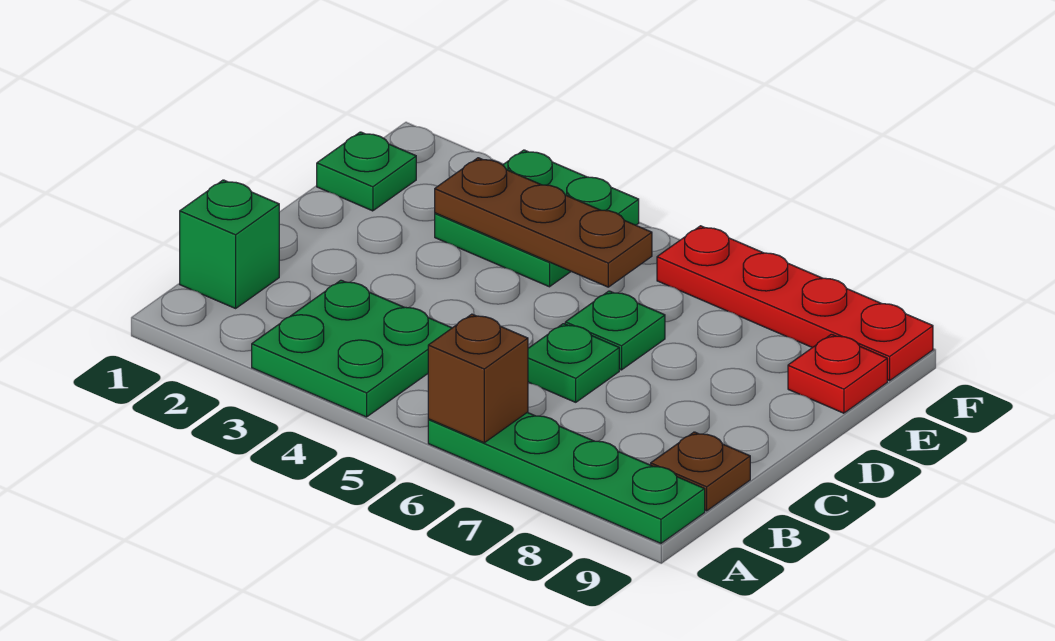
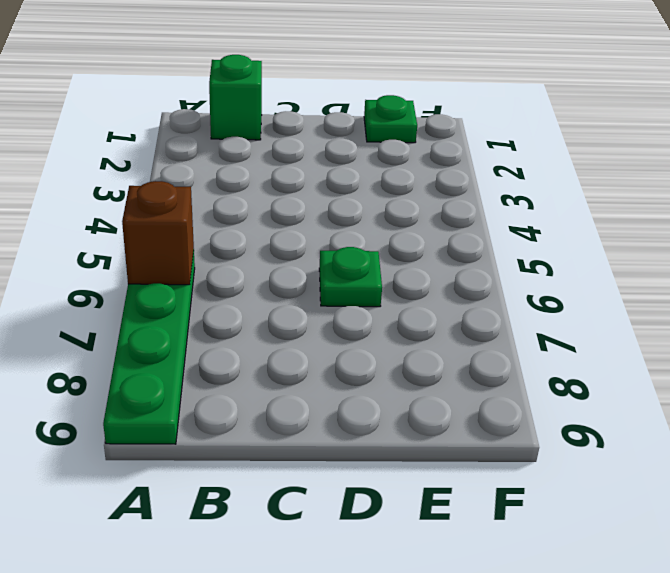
none -> green 2x2 plate [252,280,452,417]
none -> brown 1x1 plate [651,432,750,511]
none -> green 1x1 plate [528,324,619,402]

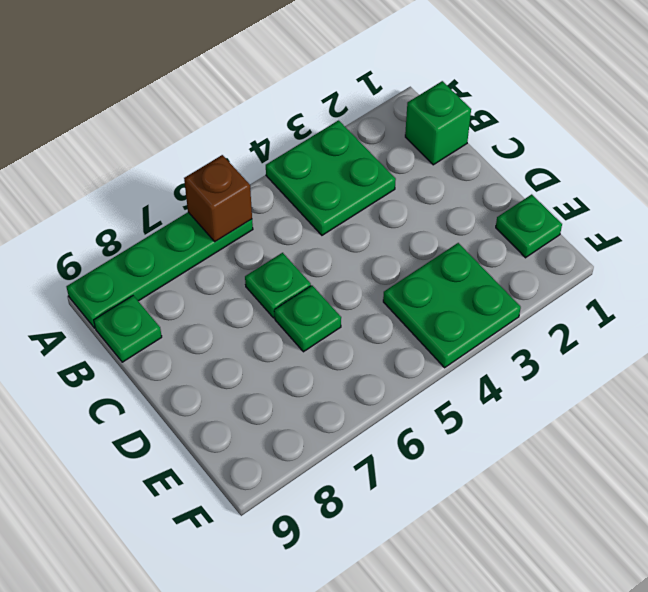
green 1x1 plate [94,296,162,362] -> brown 1x1 plate [651,432,750,511]
none -> red 1x1 plate [788,334,887,413]
none -> red 1x4 plate [657,226,933,381]
none -> brown 1x3 plate [435,158,652,287]

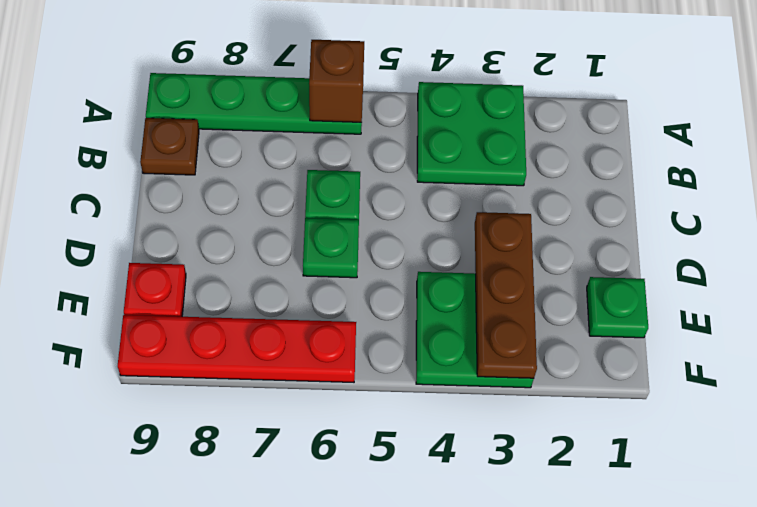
brown 1x3 plate [475,212,537,378] -> brown 1x3 plate turned to [435,158,652,287]
none -> green 1x1 brick [180,180,279,308]

